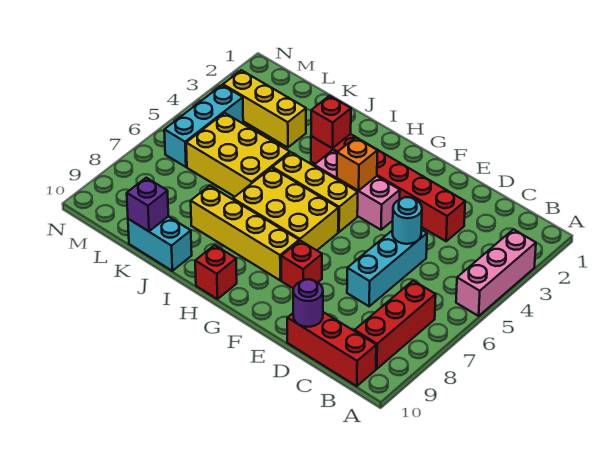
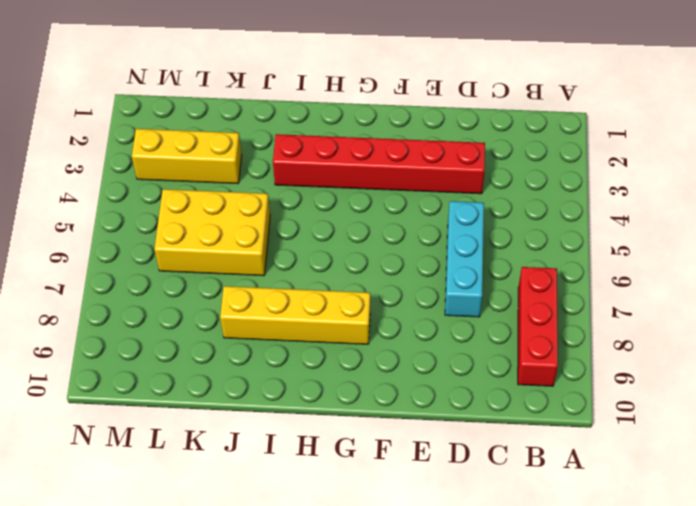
none -> pink 1x3 brick [456,229,536,316]
none -> red 1x3 brick [287,312,376,386]
none -> pink 1x3 brick [314,150,400,230]

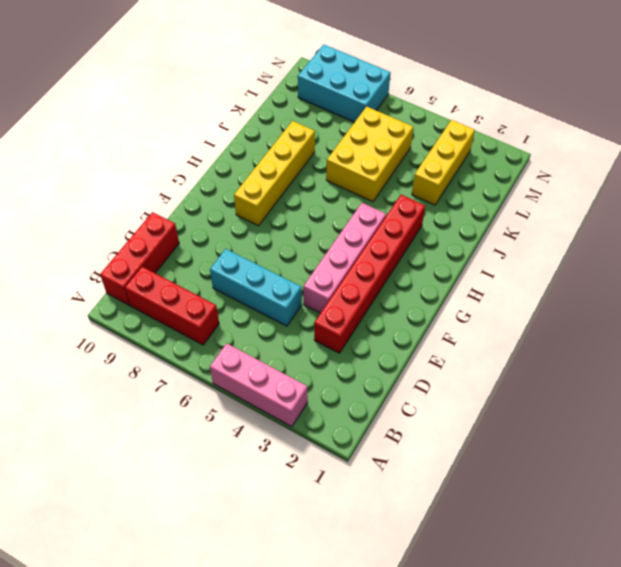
pink 1x4 brick [303,203,386,313] -> pink 1x3 brick [314,150,400,230]
cyan 2x3 brick [298,44,391,122] -> none
none -> red 1x1 brick [281,241,322,289]
none -> yellow 1x3 brick [272,152,358,232]
none -> yellow 2x3 brick [233,168,338,250]

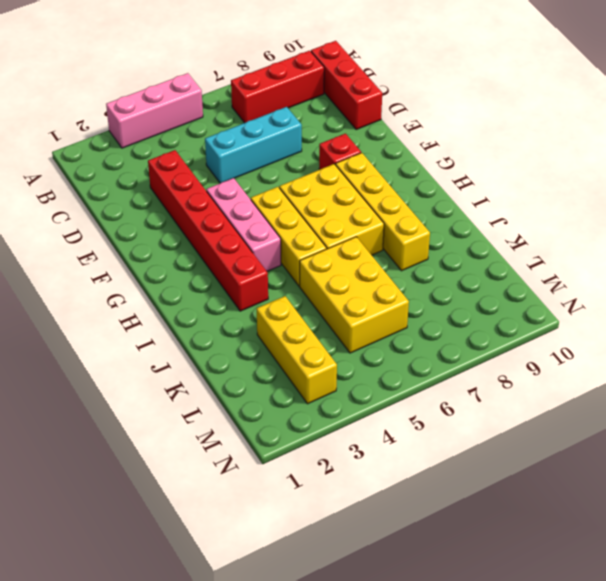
none -> red 1x1 brick [195,245,237,299]
none -> cyan 1x2 brick [128,217,192,271]
none -> cyan 1x3 brick [164,85,243,167]

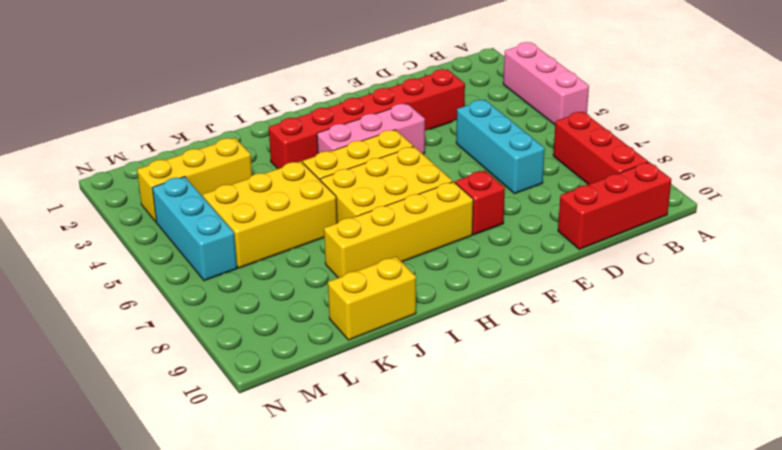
yellow 1x2 brick [328,257,416,340] -> cyan 1x2 brick [128,217,192,271]
none -> red 1x1 brick [195,245,237,299]
none -> cyan 1x1 round brick [392,197,422,244]
none -> purple 1x1 round brick [293,279,323,327]

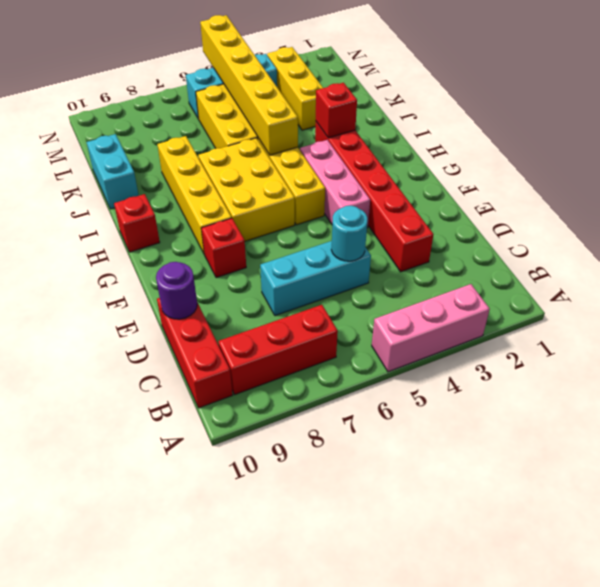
yellow 1x6 brick [200,15,298,155] -> none
none -> orange 1x1 brick [337,138,377,191]
none -> purple 1x1 brick [127,178,168,231]

